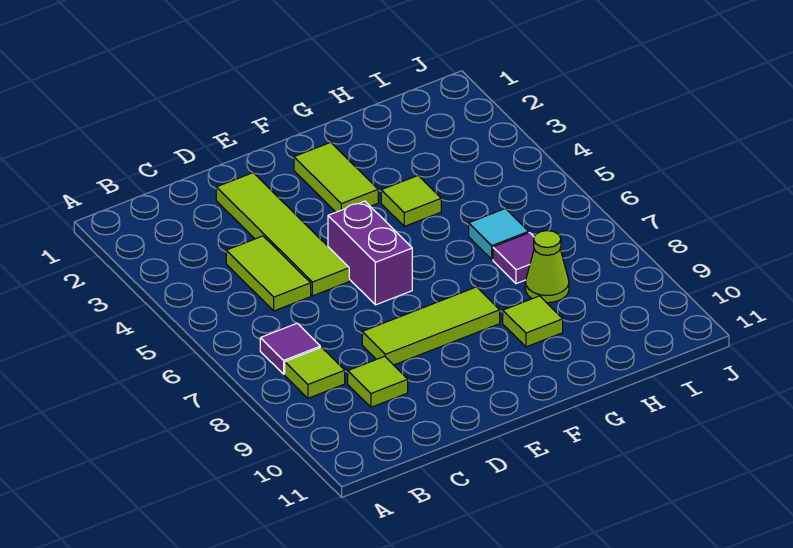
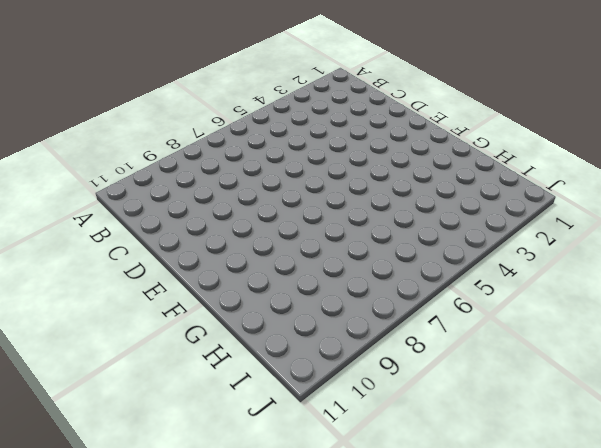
none -> purple 1x1 tile [260,323,320,374]
none -> lime 1x1 tile [285,347,345,398]
none -> lime 1x2 tile [226,236,311,311]

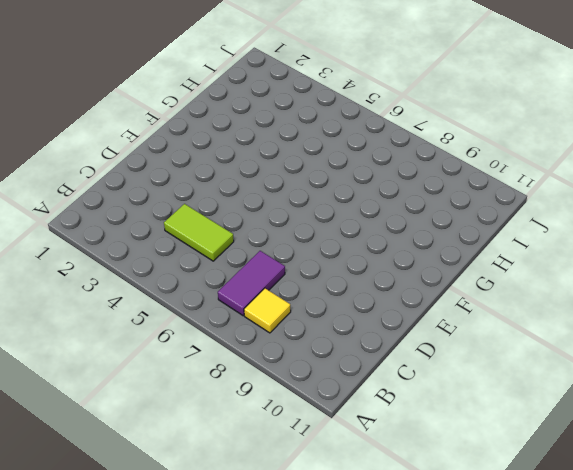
purple 1x2 tile [218,251,285,316] -> purple 1x1 tile [260,323,320,374]
yellow 1x1 tile [244,288,291,333] -> lime 1x1 tile [285,347,345,398]
none -> lime 1x1 tile [348,356,408,407]
none -> lime 1x4 tile [216,173,349,296]
none -> lime 1x3 tile [362,287,500,365]

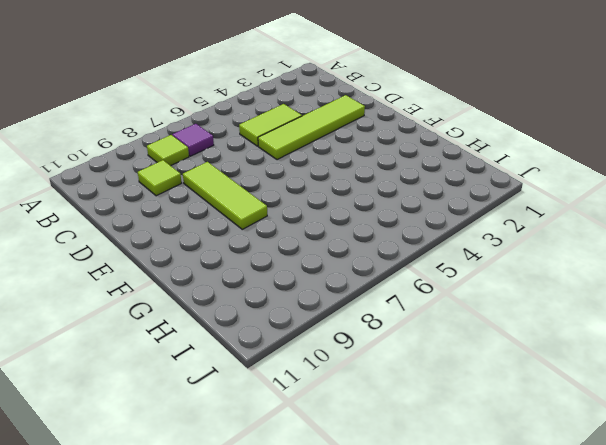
none -> purple 1x2 brick [328,201,412,305]
none -> lime 1x2 tile [294,142,378,212]
none -> lime 1x1 tile [381,175,441,226]

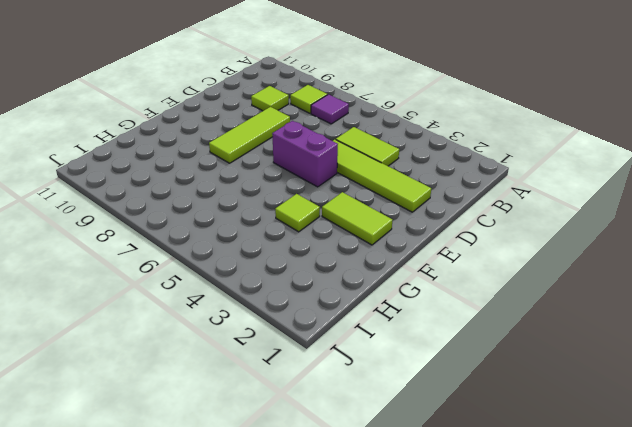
none -> lime 1x1 tile [503,296,563,347]
none -> cyan 1x1 tile [469,209,529,259]
none -> purple 1x1 tile [493,233,534,284]

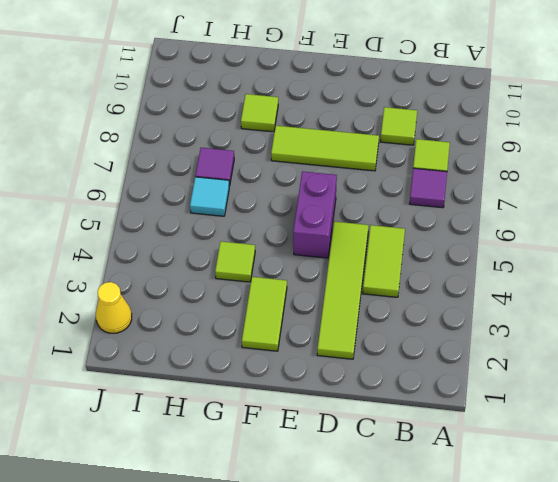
yellow 1x1 cone [96,282,132,333] -> none
none -> lime 1x1 cone [525,231,569,303]

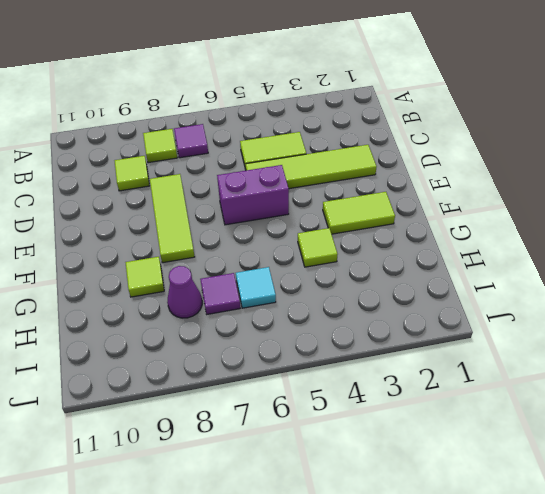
purple 1x1 cone [167,266,202,318] -> lime 1x1 cone [525,231,569,303]

